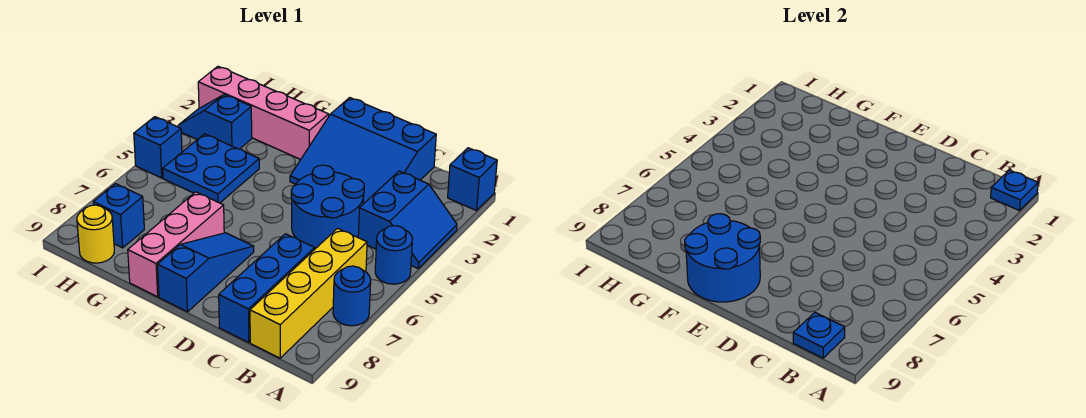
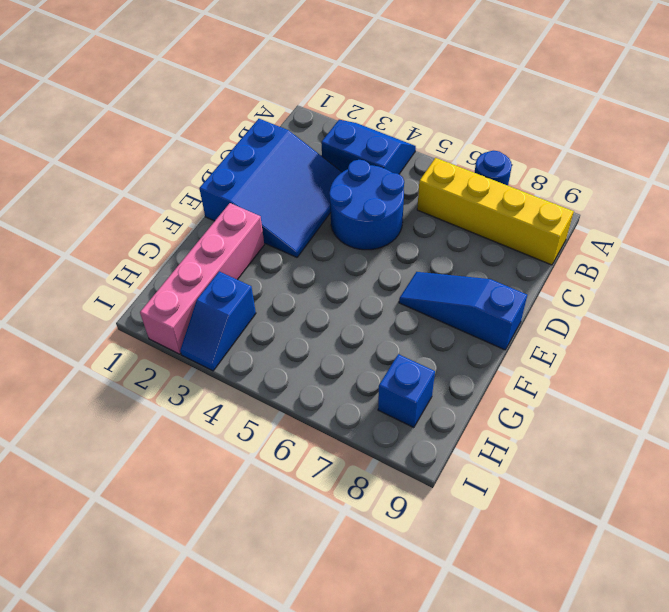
none -> blue 1x1 brick [448,148,497,211]
none -> blue 1x1 round brick [375,226,412,284]
none -> blue 1x3 brick [219,234,315,342]

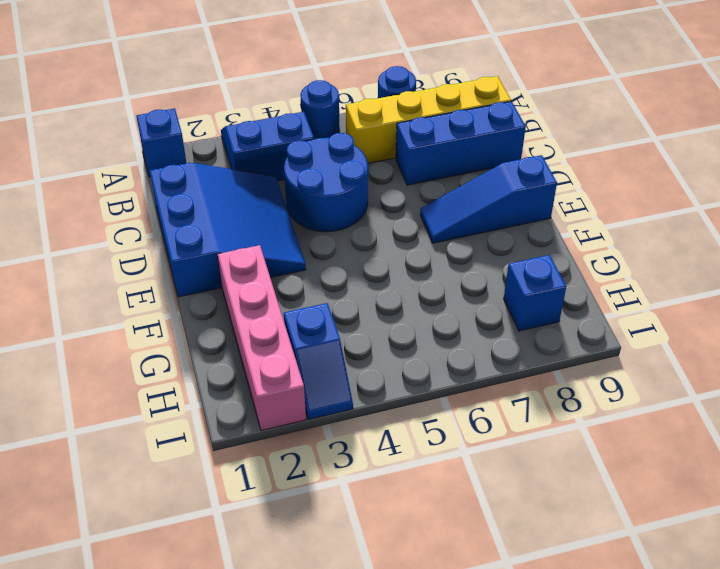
none -> pink 1x3 brick [128,192,224,297]
none -> blue 2x2 plate [163,134,259,203]
none -> yellow 1x1 round brick [77,205,114,263]

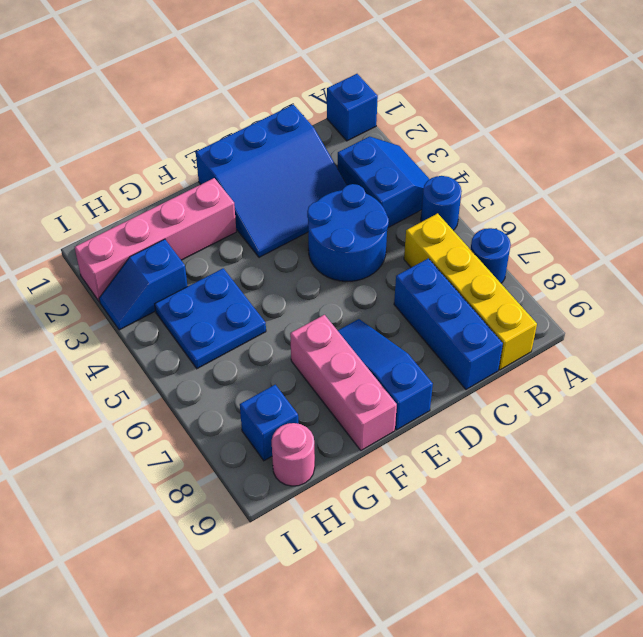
pink 1x1 round brick [272,423,315,486] -> yellow 1x1 round brick [77,205,114,263]
none -> blue 1x1 brick [134,117,182,178]
none -> blue 1x1 plate [991,170,1038,211]
none -> blue 1x1 plate [793,313,845,358]

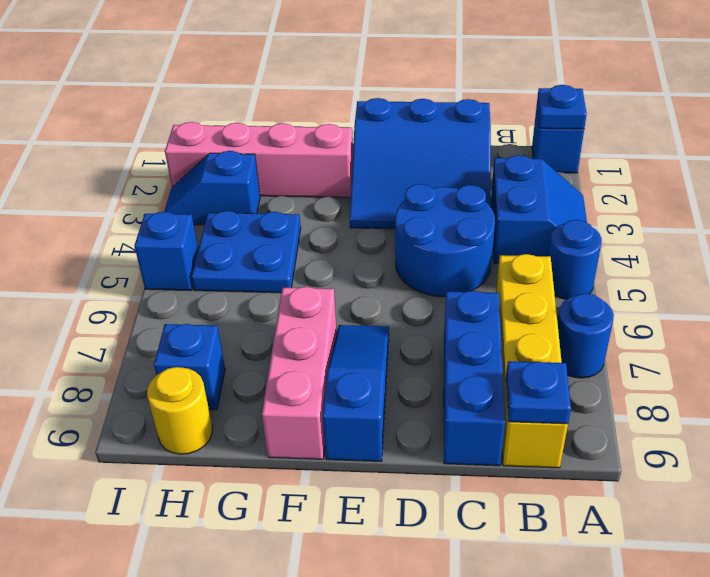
none -> blue 2x2 round brick [685,214,760,302]

